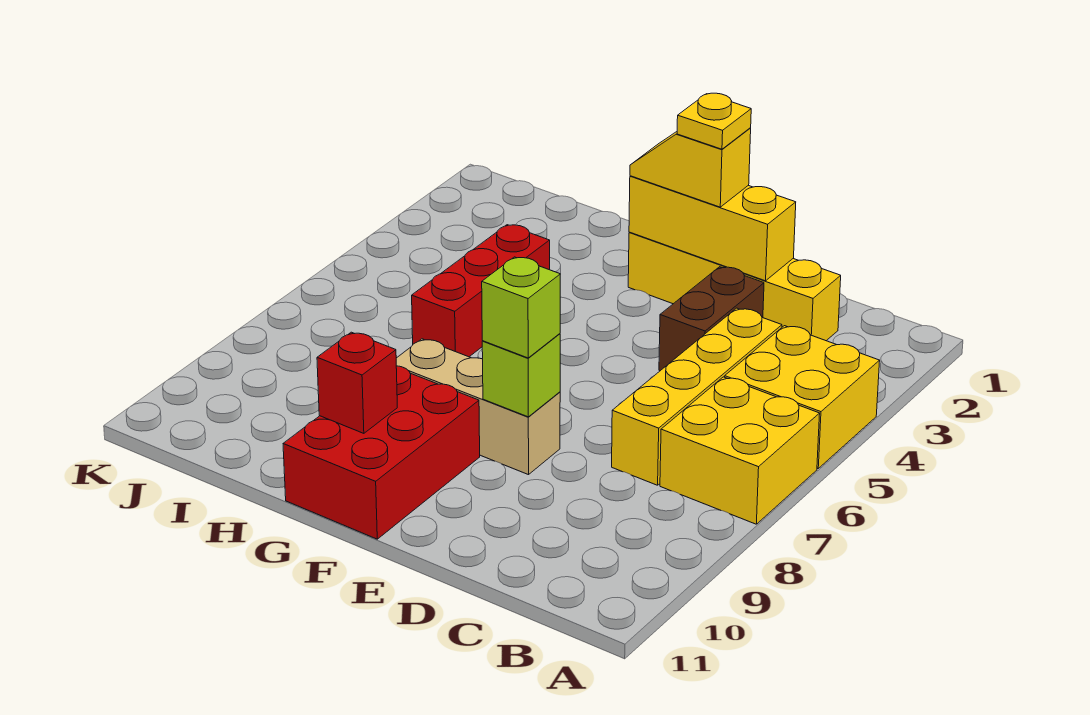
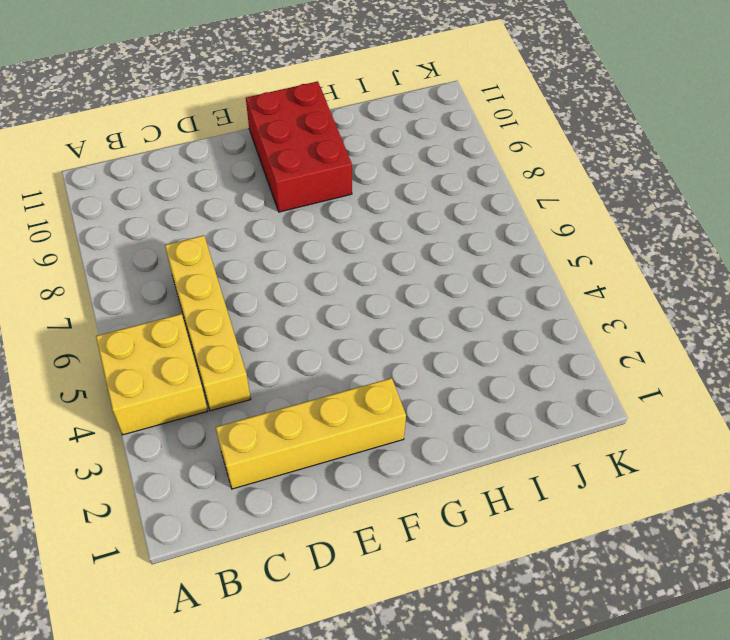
none -> yellow 2x2 brick [660,377,820,524]
none -> brown 1x2 brick [659,267,764,371]
none -> tan 1x3 brick [396,339,560,475]

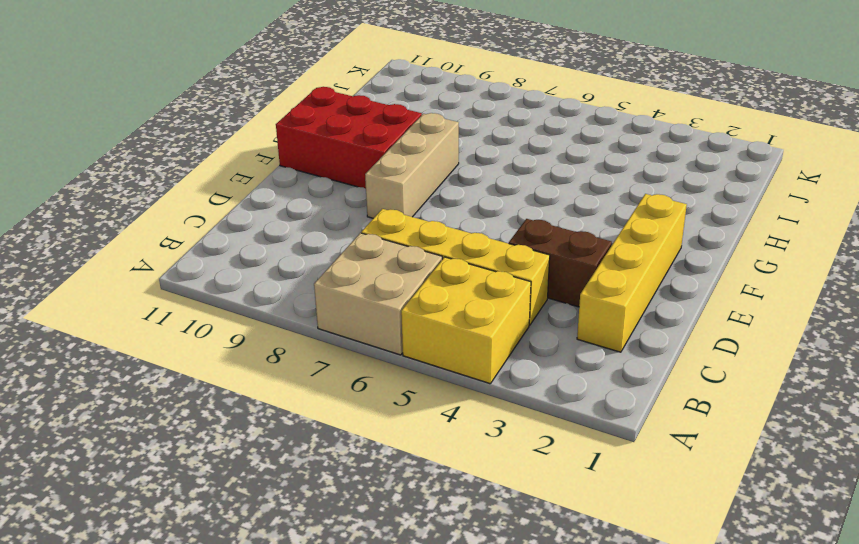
tan 2x2 brick [314,233,442,355] -> yellow 2x2 brick [660,377,820,524]
none -> red 1x3 brick [412,225,550,357]
none -> yellow 1x3 brick [629,176,796,281]
none -> lime 1x1 brick [482,334,560,417]

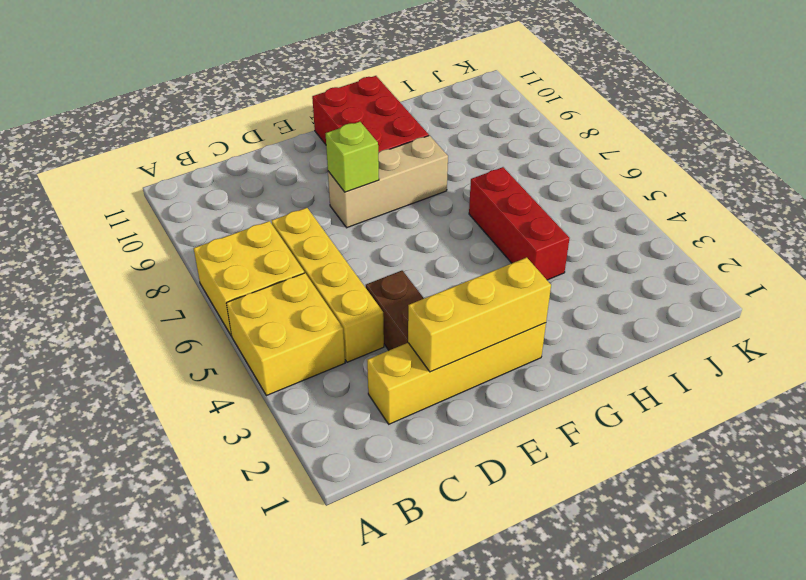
none -> red 1x1 brick [317,332,397,433]
none -> yellow 1x2 slope [630,128,751,207]
none -> lime 1x1 brick [482,257,560,358]

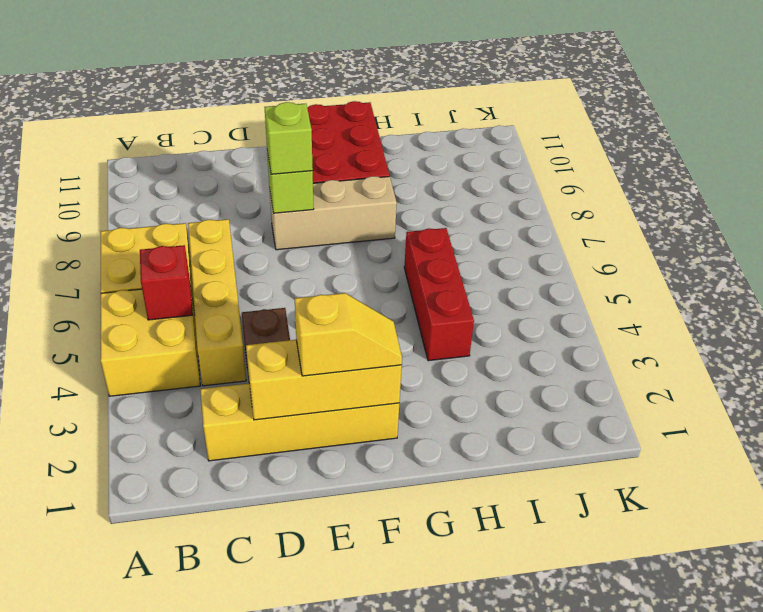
red 1x1 brick [140,245,193,320] -> red 1x1 brick moved to [317,332,397,433]
none -> yellow 1x1 plate [677,93,751,149]

